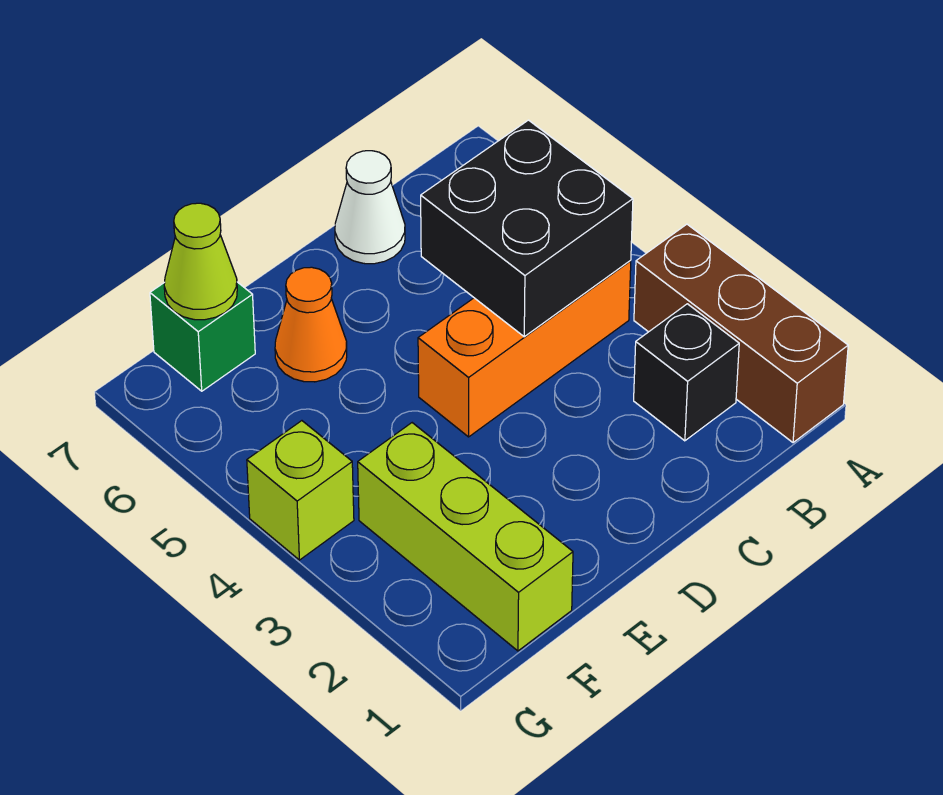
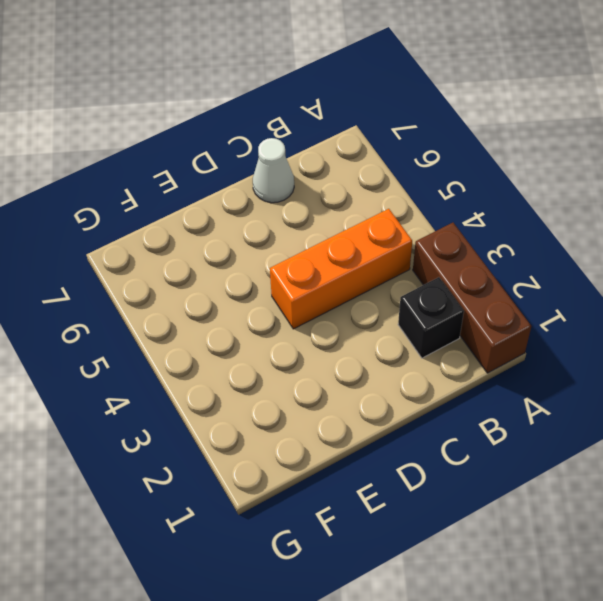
none -> orange 1x1 cone [275,267,347,382]
none -> lime 1x3 brick [358,423,573,651]

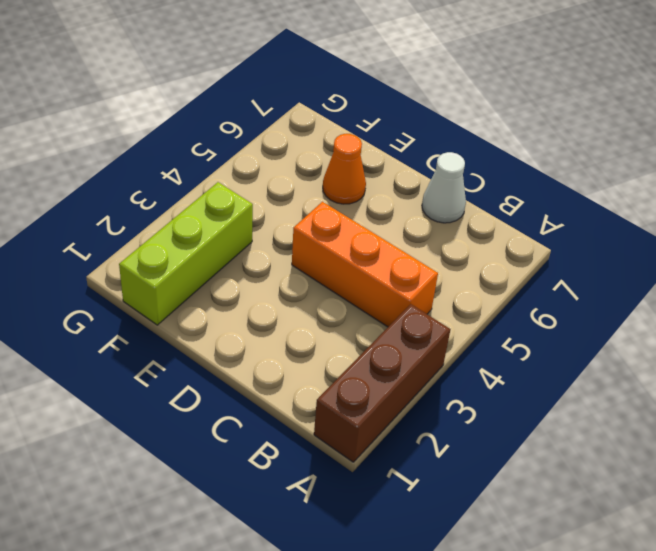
none -> black 1x1 brick [634,304,739,441]
none -> green 1x1 brick [150,282,255,391]

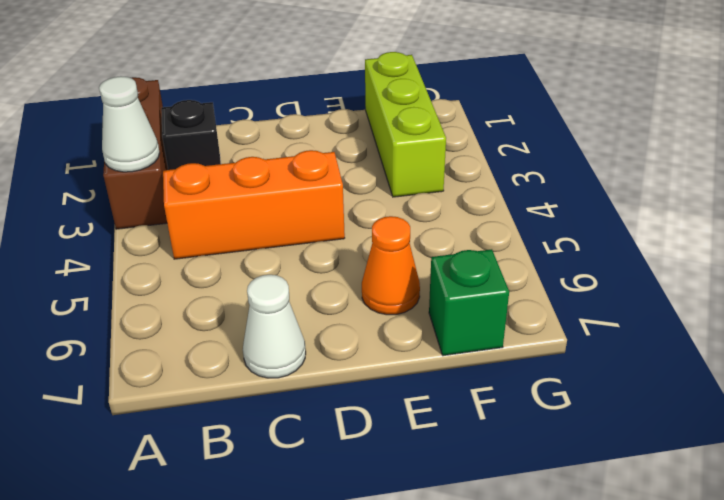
white 1x1 cone [99,76,160,172] -> none
none -> lime 1x1 brick [247,421,354,560]
none -> black 2x2 brick [421,120,633,337]

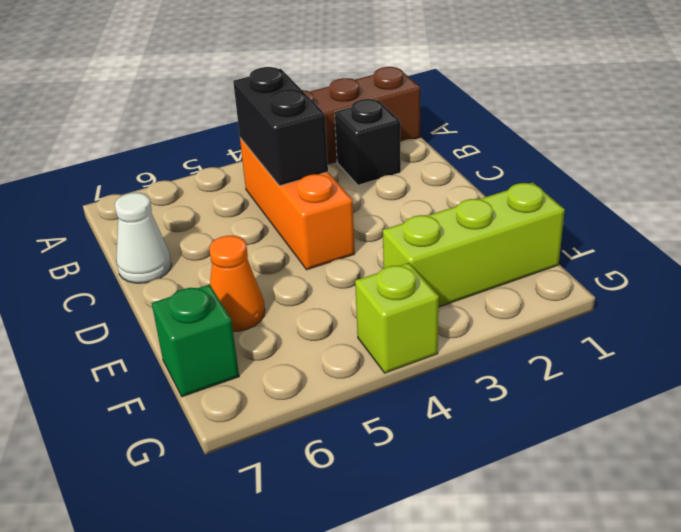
black 1x2 brick [233,67,328,186] -> black 2x2 brick [421,120,633,337]
none -> lime 1x1 cone [164,203,237,320]

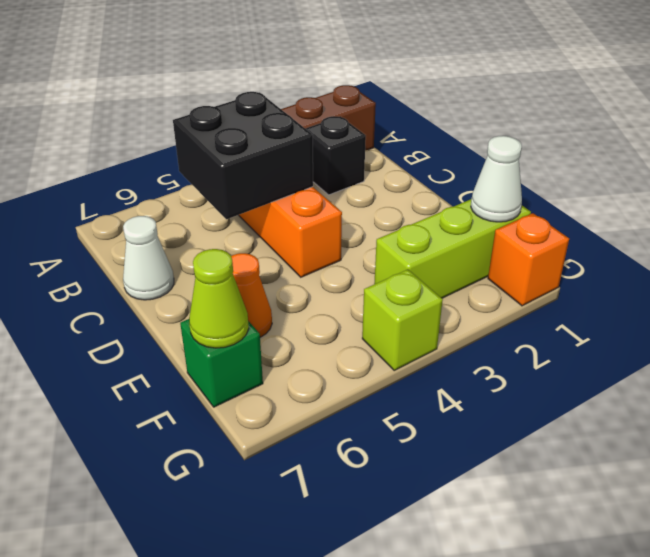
white 1x1 cone [471,136,522,222] -> none
orange 1x1 brick [488,213,569,306] -> none

